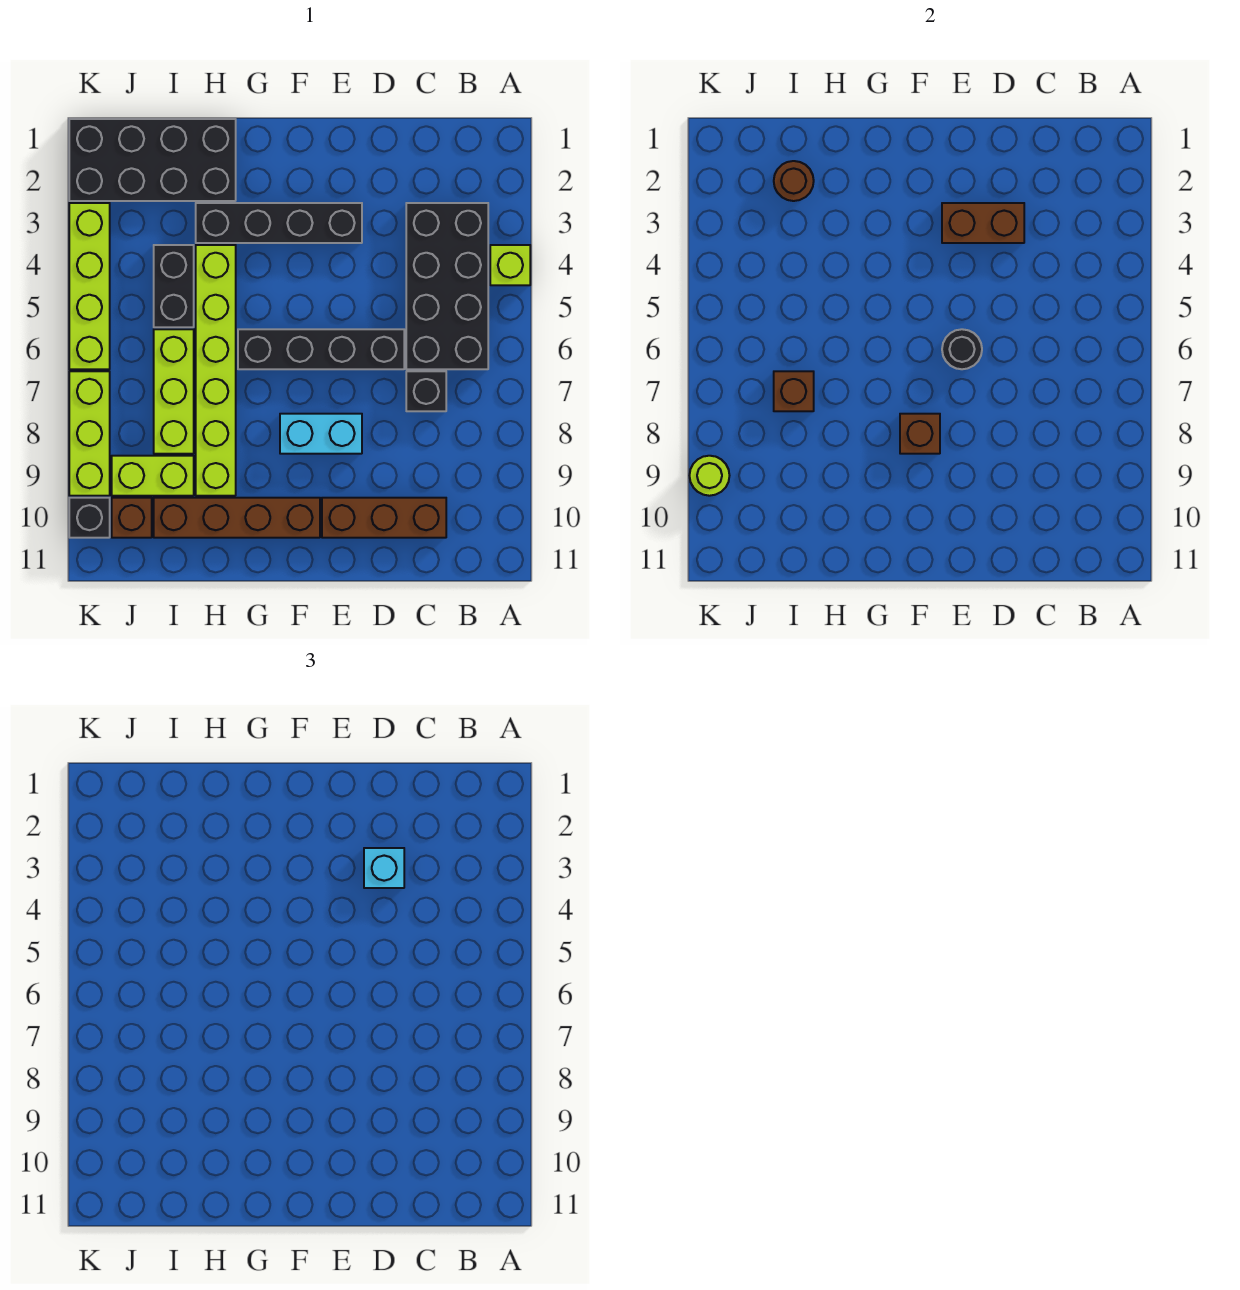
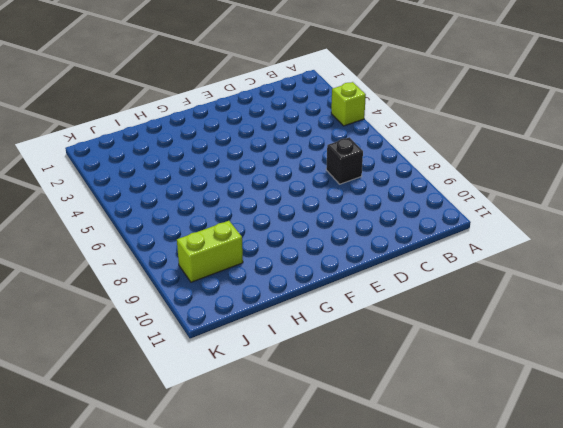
none -> black 2x4 brick [406,203,488,369]
none -> brown 1x3 brick [322,498,446,538]
none -> black 1x4 brick [238,329,404,369]

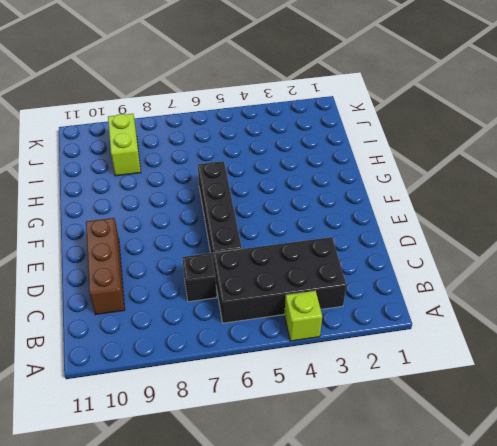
none -> black 1x4 brick [196,203,362,243]
none -> cyan 1x2 brick [280,414,362,454]
none -> brown 1x4 brick [154,498,320,538]

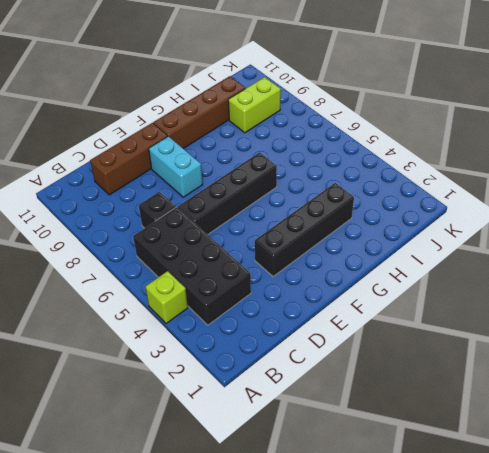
cyan 1x2 brick [149,136,203,197] -> cyan 1x2 brick turned to [280,414,362,454]
none -> black 2x4 brick [69,119,236,201]
none -> lime 1x6 brick [196,245,236,496]
none -> black 1x2 brick [154,245,194,327]

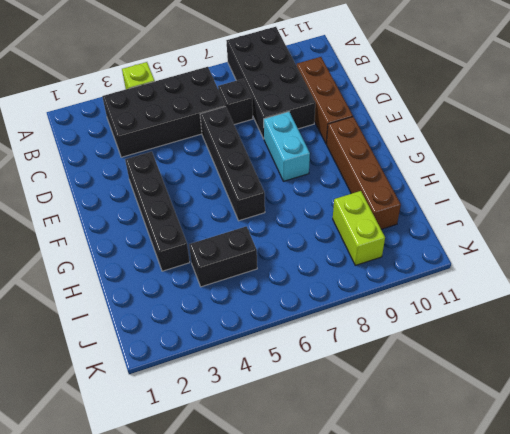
black 2x4 brick [226,27,315,139] -> black 2x4 brick moved to [69,119,236,201]
none -> lime 1x6 brick [196,245,236,496]
none -> lime 1x3 brick [154,329,194,454]
none -> brown 1x1 brick [112,498,152,538]

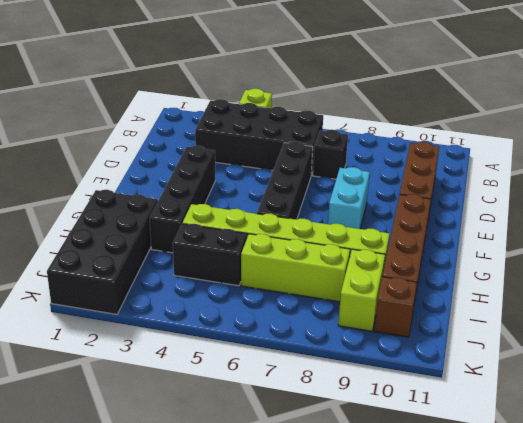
none -> lime 1x4 brick [69,203,110,369]
none -> lime 1x3 brick [69,371,110,496]
none -> black 1x1 brick [69,498,110,538]

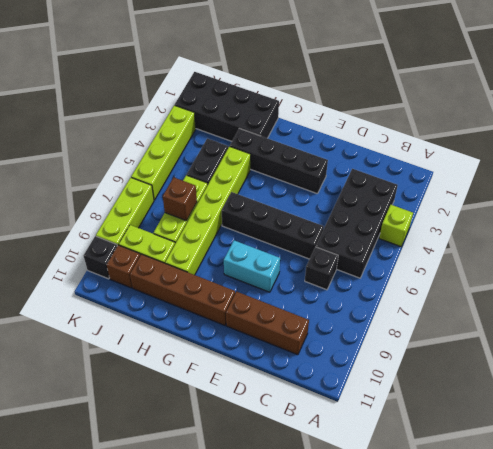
none -> brown 1x2 brick [942,203,1024,243]
none -> black 1x1 round brick [942,329,982,369]
none -> brown 1x1 brick [900,414,940,454]

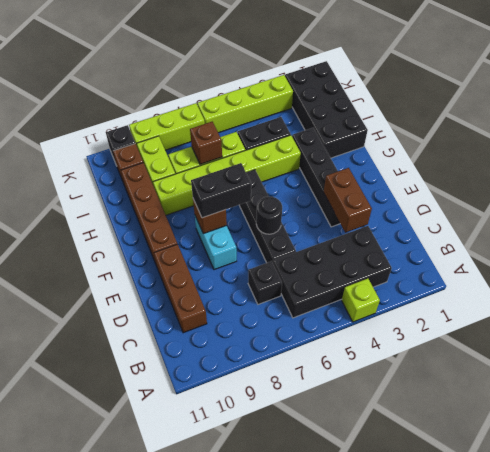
black 1x2 brick [191,163,251,218] -> none
none -> brown 1x1 round brick [774,161,814,201]
none -> lime 1x1 round brick [690,456,730,496]
none -> cyan 1x1 brick [364,848,404,888]

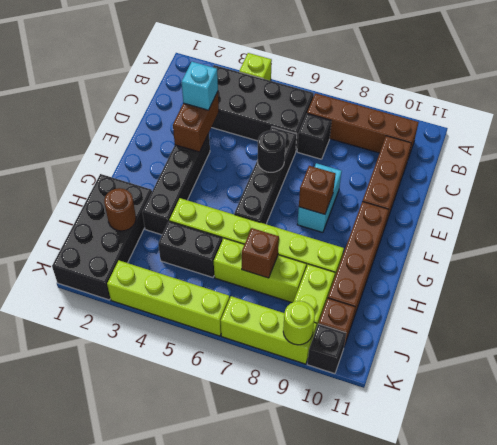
brown 1x4 brick [307,93,419,158] -> none

